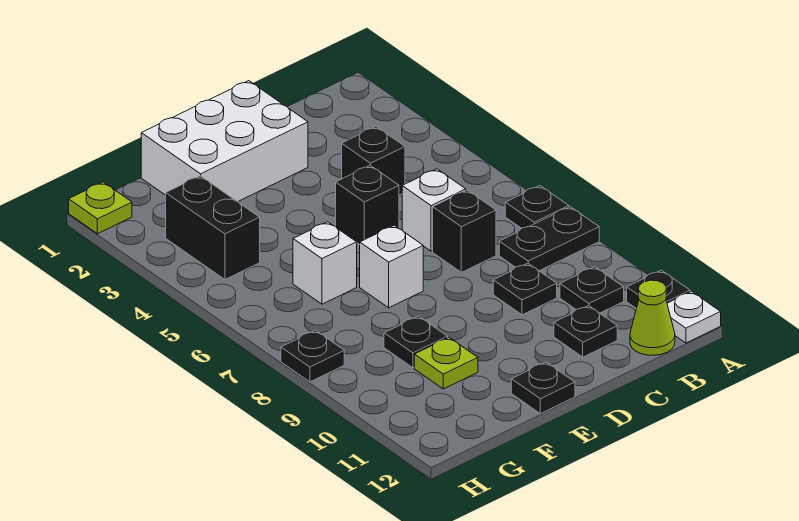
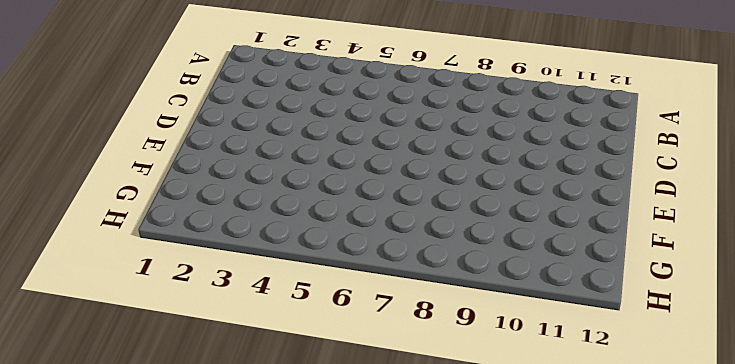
none -> black 1x1 plate [505,186,569,228]
none -> black 1x2 plate [499,207,599,271]
none -> black 1x1 plate [627,270,690,308]

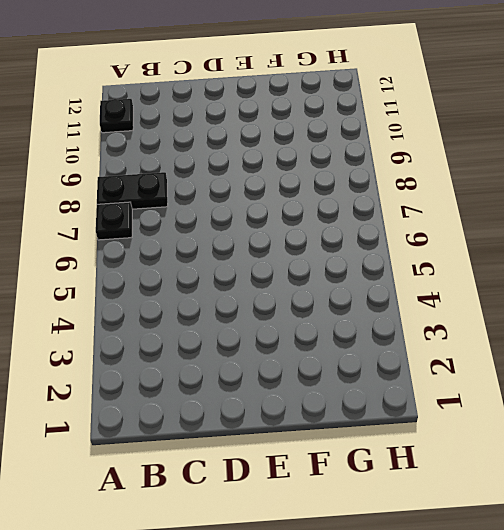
none -> white 1x1 plate [667,291,721,343]
none -> black 1x1 plate [560,267,624,313]
none -> lime 1x1 cone [630,280,675,355]

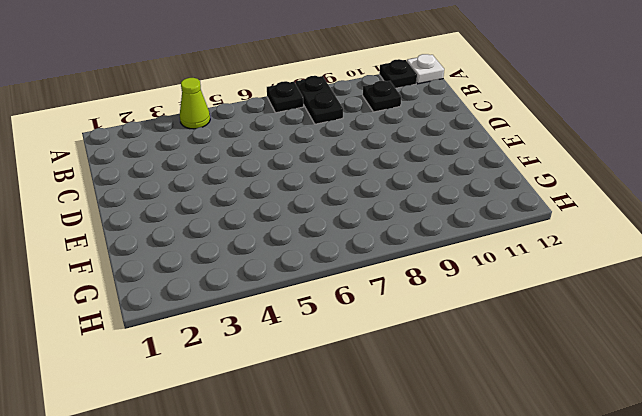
lime 1x1 cone [180,78,210,129] -> lime 1x1 cone moved to [630,280,675,355]
none -> black 1x1 brick [342,127,405,195]
none -> white 1x1 brick [402,169,466,251]
none -> black 1x1 brick [433,190,496,272]

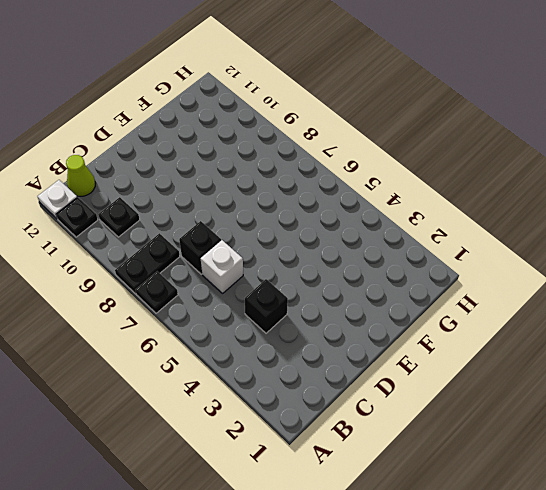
none -> black 1x1 plate [493,263,557,315]
none -> black 1x1 plate [554,306,617,357]
none -> white 2x3 brick [141,81,308,202]

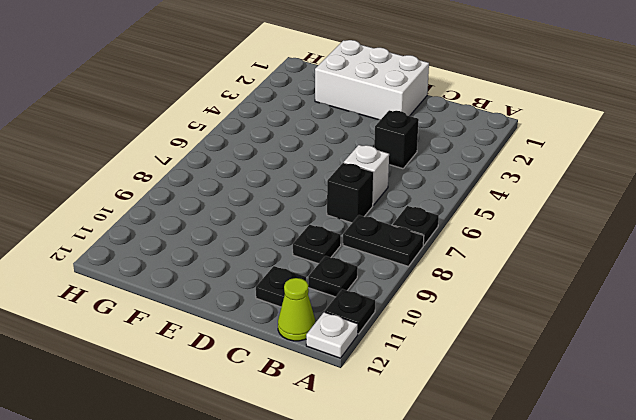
none -> black 1x1 brick [336,165,399,245]
none -> white 1x1 brick [360,225,423,308]
none -> black 1x1 plate [511,362,575,414]

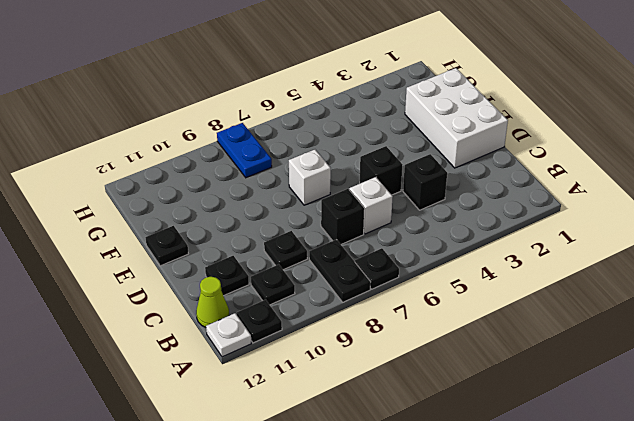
blue 1x2 plate [217,123,272,178] -> black 1x1 plate [281,330,344,382]
none -> white 1x1 brick [293,222,357,304]
none -> black 1x1 plate [384,316,448,368]
none -> lime 1x1 plate [414,338,478,389]

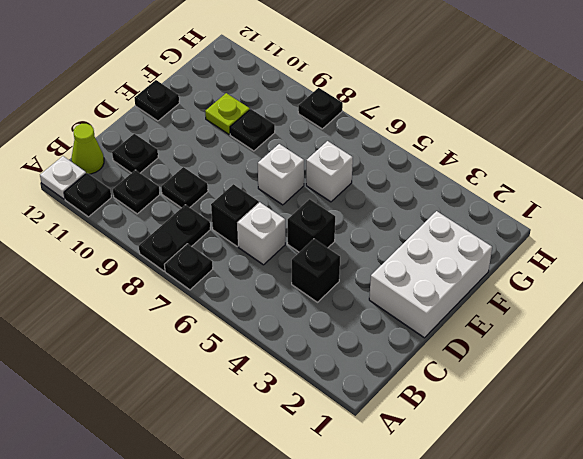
none -> black 1x2 brick [166,176,260,279]
none -> lime 1x1 plate [69,182,132,234]

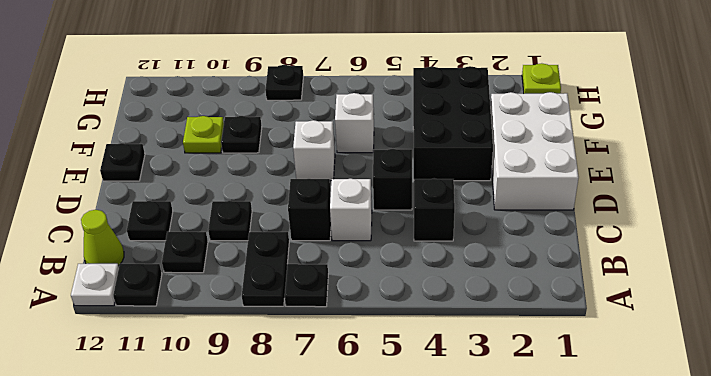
black 2x3 brick [413,66,493,181] -> black 1x2 brick [166,176,260,279]

